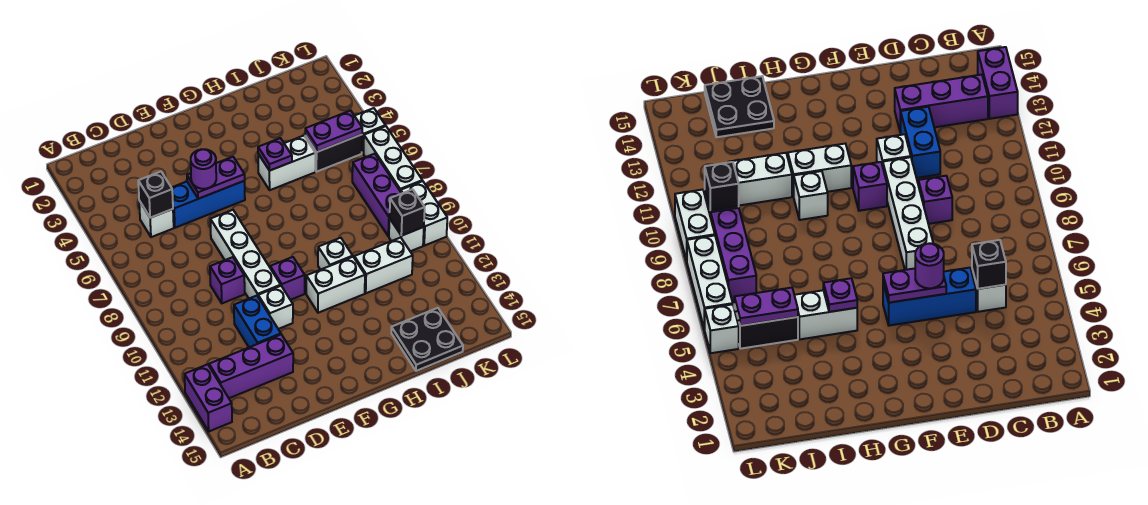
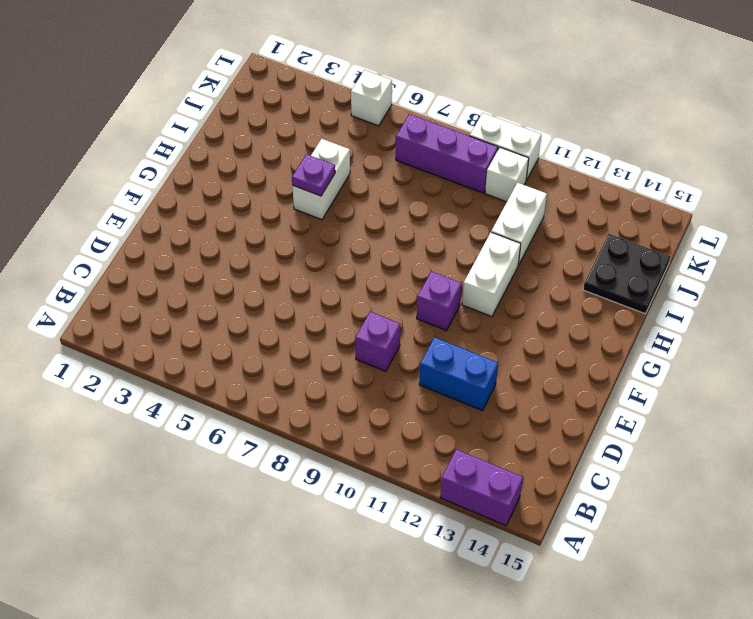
none -> purple 1x3 brick [209,335,293,398]
none -> white 1x1 brick [139,201,174,237]
none -> blue 1x3 brick [171,181,245,228]

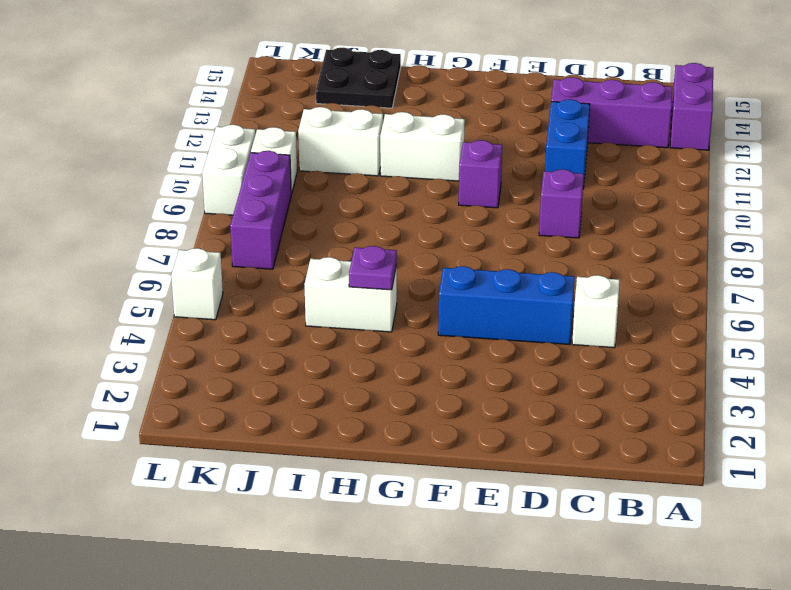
none -> white 1x4 brick [210,210,281,298]
none -> white 1x1 brick [258,286,293,329]
none -> white 1x1 brick [318,238,353,270]

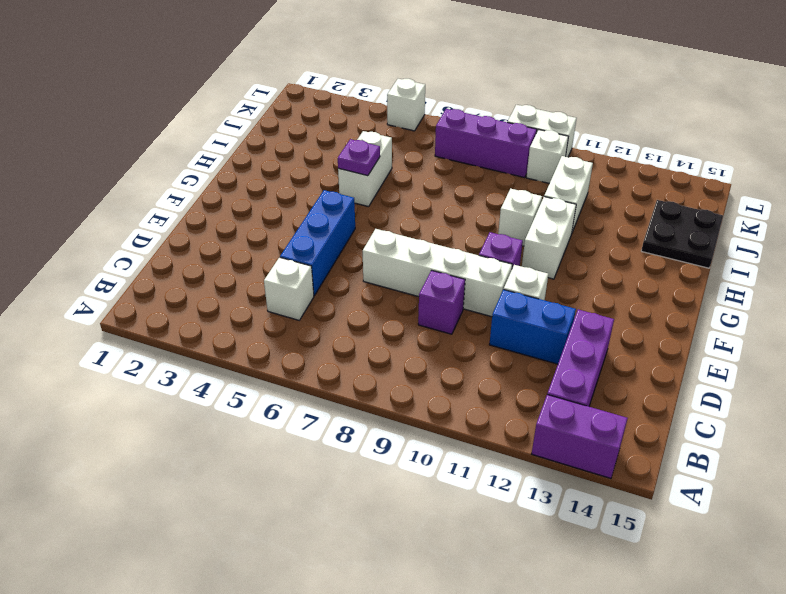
none -> black 1x2 brick [305,135,362,172]
none -> white 1x3 brick [363,126,422,192]
none -> black 1x1 brick [138,172,173,218]

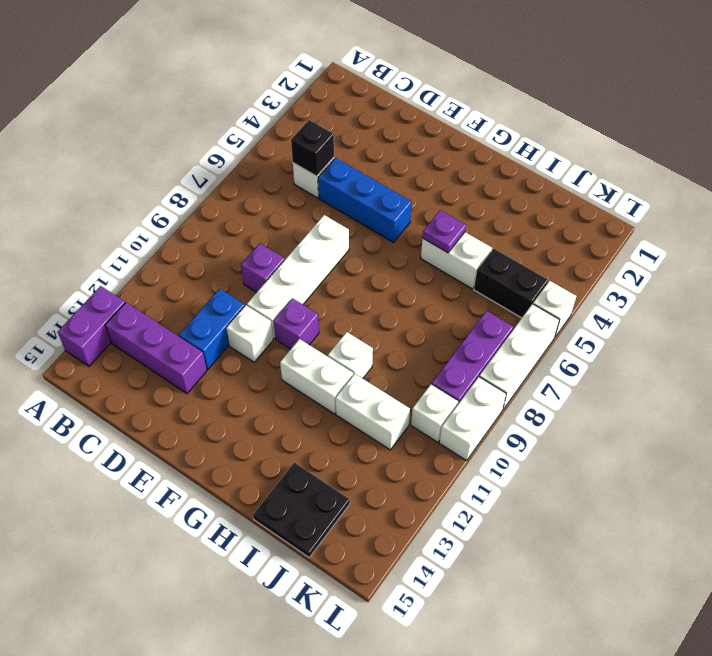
none -> purple 1x2 plate [187,157,245,199]
none -> purple 1x2 plate [305,111,362,152]
none -> black 1x1 brick [390,189,425,236]

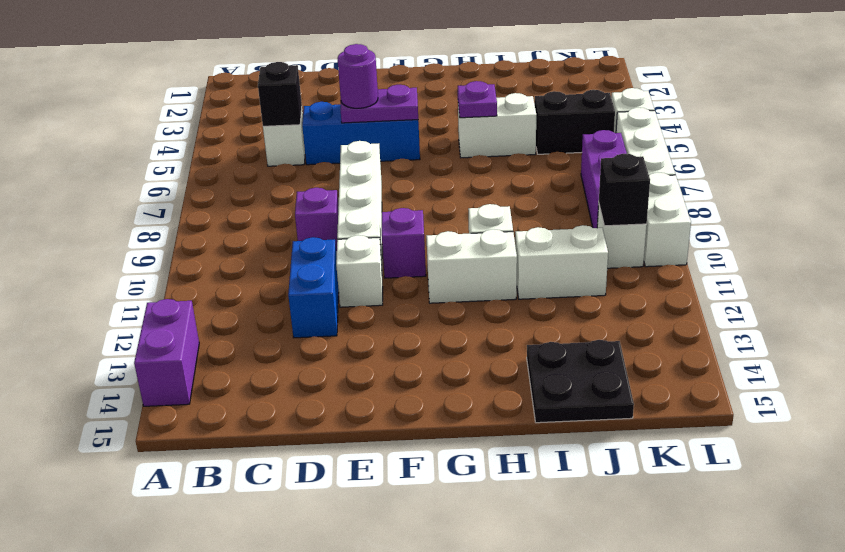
none -> purple 1x3 brick [209,335,293,398]
none -> purple 1x2 plate [305,111,362,152]

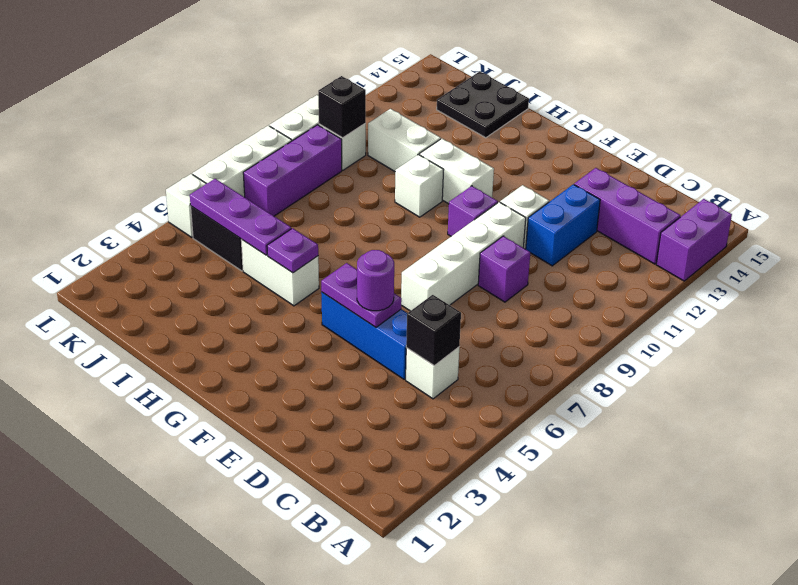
purple 1x3 plate [190,179,291,255] -> purple 1x2 plate [305,111,362,152]

